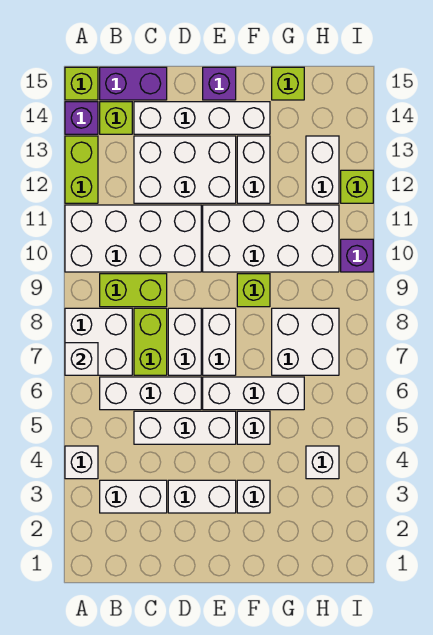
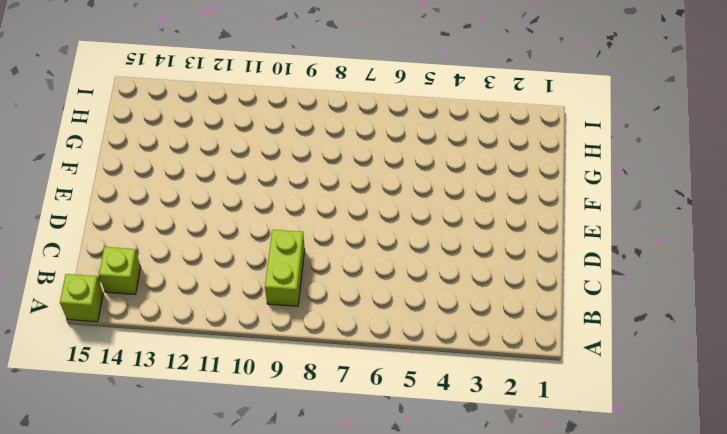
none -> white 1x1 brick [65,446,98,479]
none -> white 2x2 brick [65,308,132,375]
none -> white 2x4 brick [65,205,201,272]
none -> lime 1x2 brick [65,136,98,203]

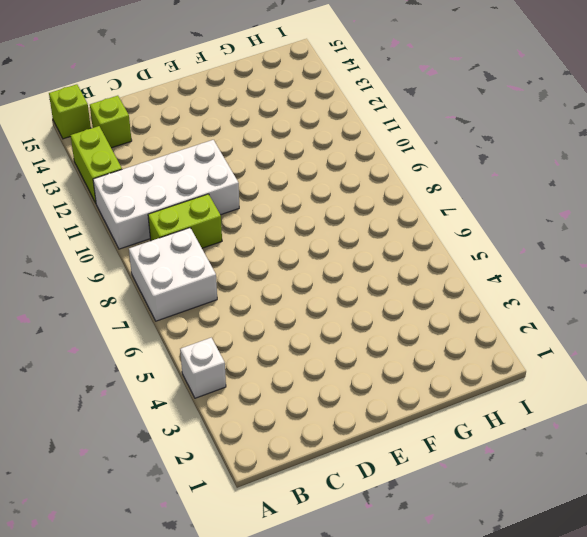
none -> purple 1x1 brick [65,102,98,134]
none -> white 1x2 brick [100,480,167,513]
none -> white 1x3 brick [100,377,201,410]
none -> purple 1x2 brick [100,67,167,100]

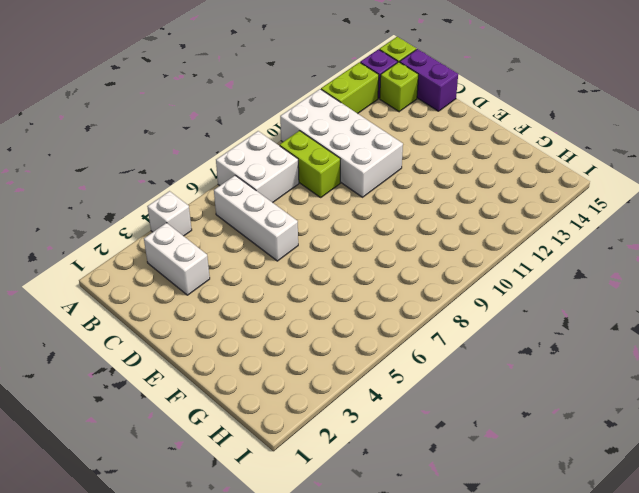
none -> white 1x3 brick [134,411,236,444]
none -> lime 1x2 brick [134,308,167,375]
none -> white 2x3 brick [134,136,236,203]
none -> white 1x4 brick [134,102,270,134]

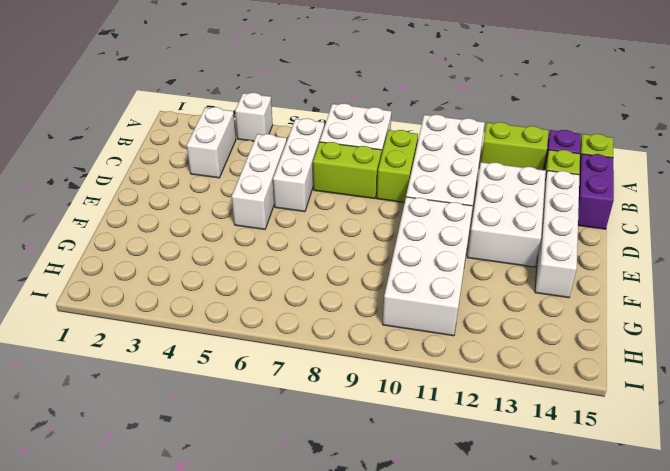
none -> white 1x2 brick [168,480,236,513]
none -> white 1x2 brick [168,308,201,375]
none -> white 1x3 brick [203,377,304,410]
none -> white 1x2 brick [203,308,236,375]

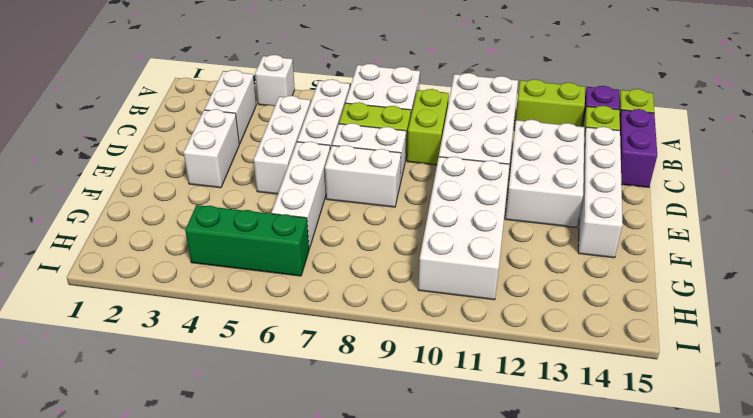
green 1x3 brick [185,205,309,276] -> white 1x1 brick [306,446,339,479]
none -> purple 1x1 brick [203,67,236,100]
none -> white 1x1 brick [237,480,270,513]
none -> white 1x1 brick [237,411,270,444]
none -> lime 1x1 brick [237,274,270,307]

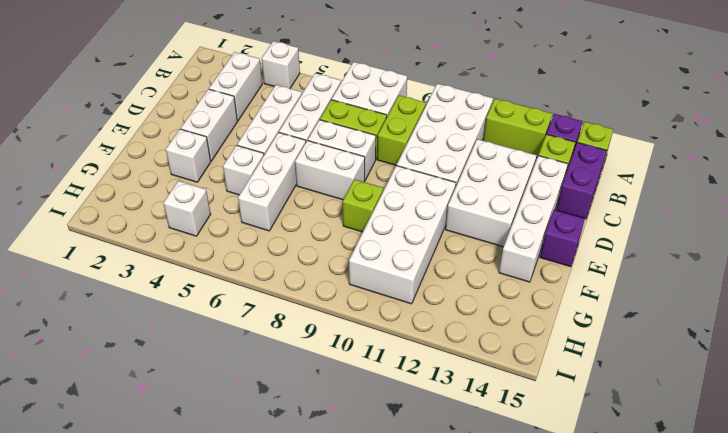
none -> white 1x2 brick [237,136,270,203]
none -> white 2x2 brick [272,308,339,375]
none -> lime 1x1 brick [272,67,304,100]
none -> white 1x2 brick [306,136,339,203]

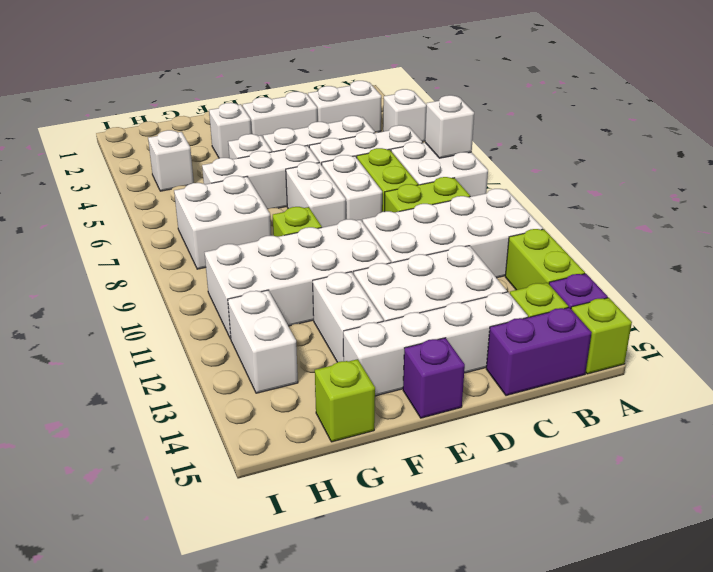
none -> purple 1x1 brick [341,239,373,272]
none -> lime 1x1 brick [341,170,373,203]

